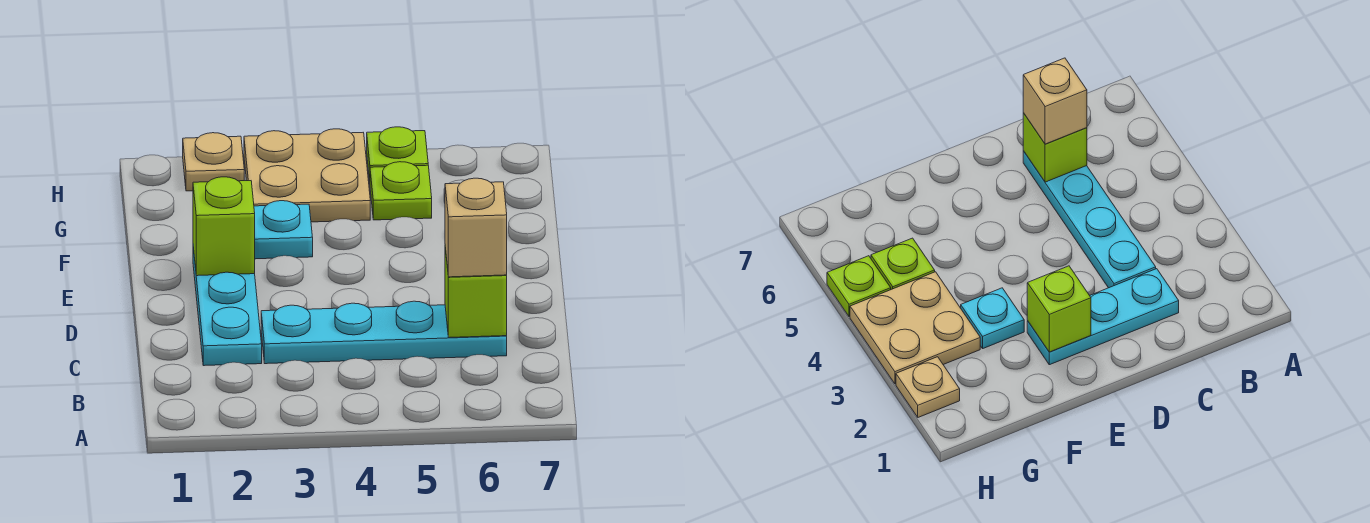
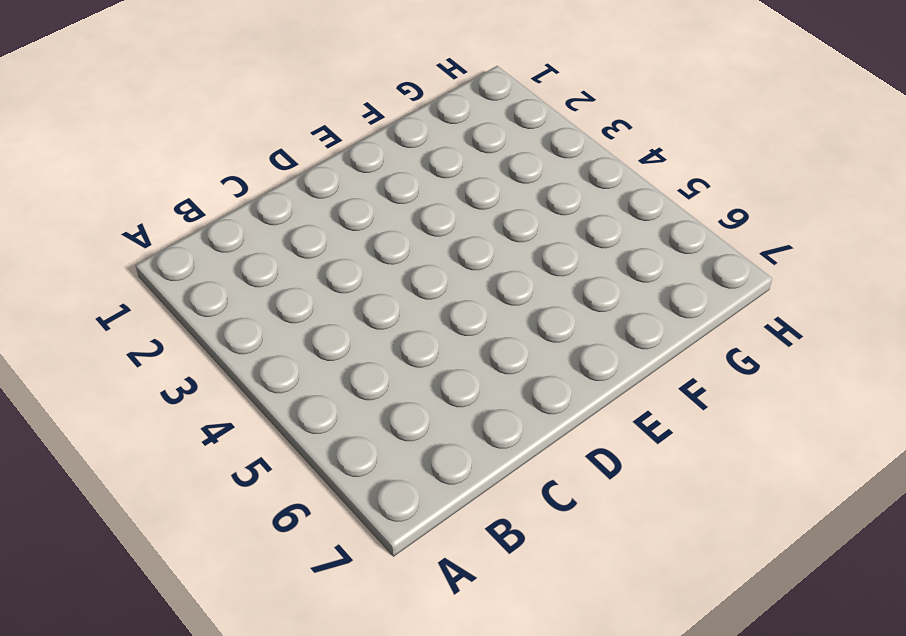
none -> cyan 1x3 plate [193,247,262,366]
none -> cyan 1x4 plate [261,301,507,364]

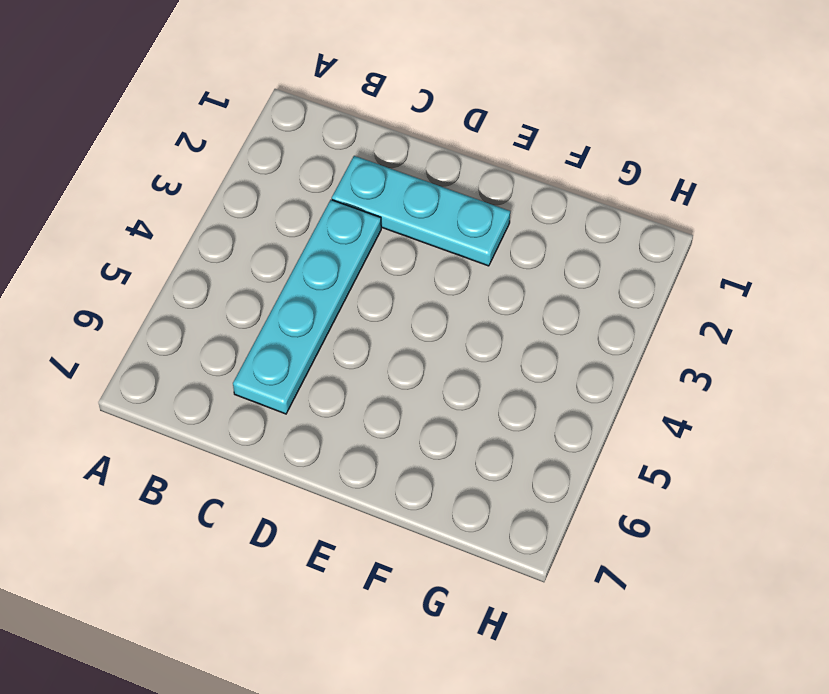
none -> cyan 1x1 plate [254,201,313,259]
none -> tan 2x2 plate [244,129,370,222]

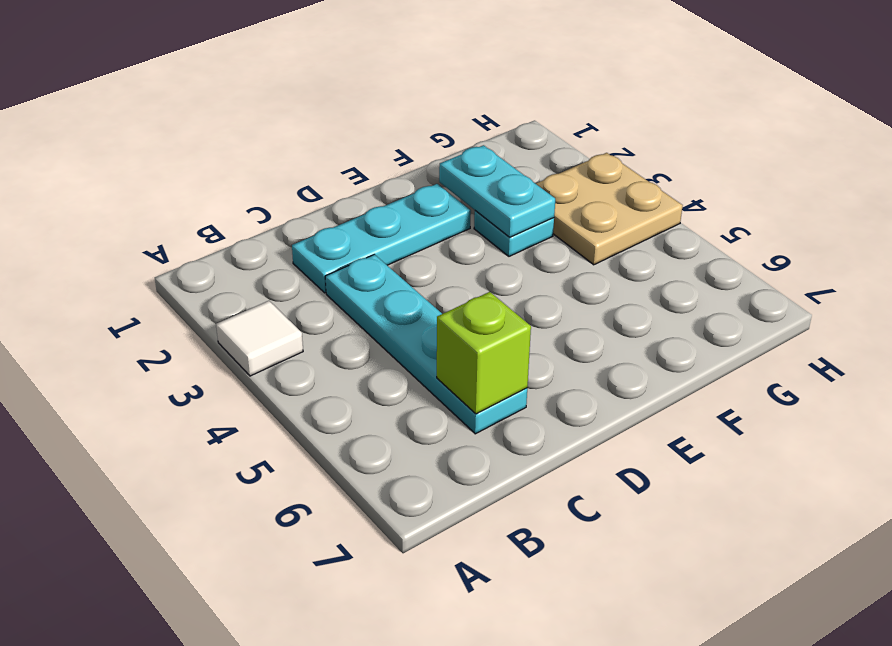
white 1x1 tile [216,301,303,376] -> none
cyan 1x2 plate [439,145,555,237] -> none
none -> lime 1x1 plate [370,162,432,220]
none -> tan 1x1 plate [183,133,244,191]

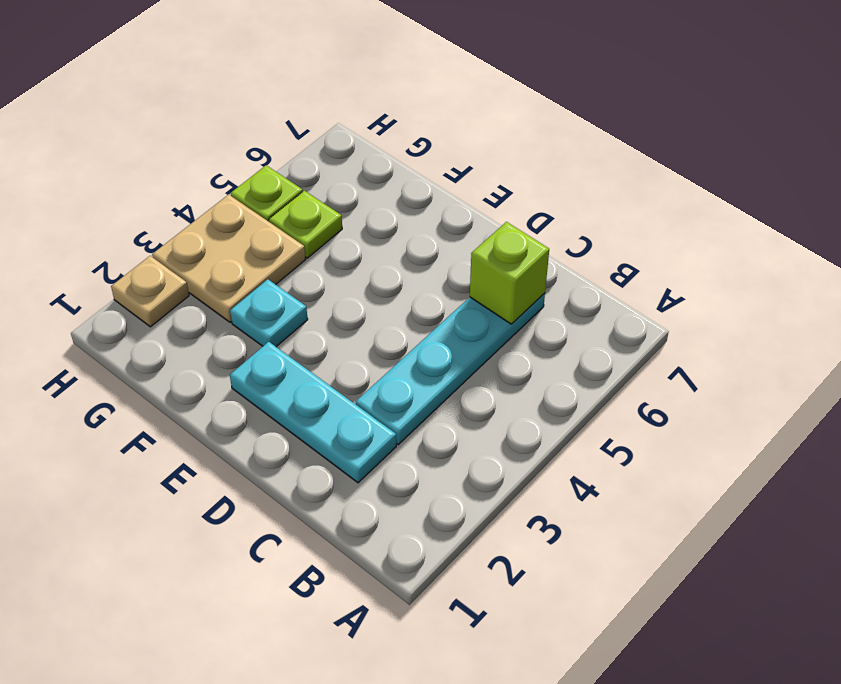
none -> lime 1x1 brick [193,177,255,276]
none -> tan 1x1 brick [445,178,507,277]

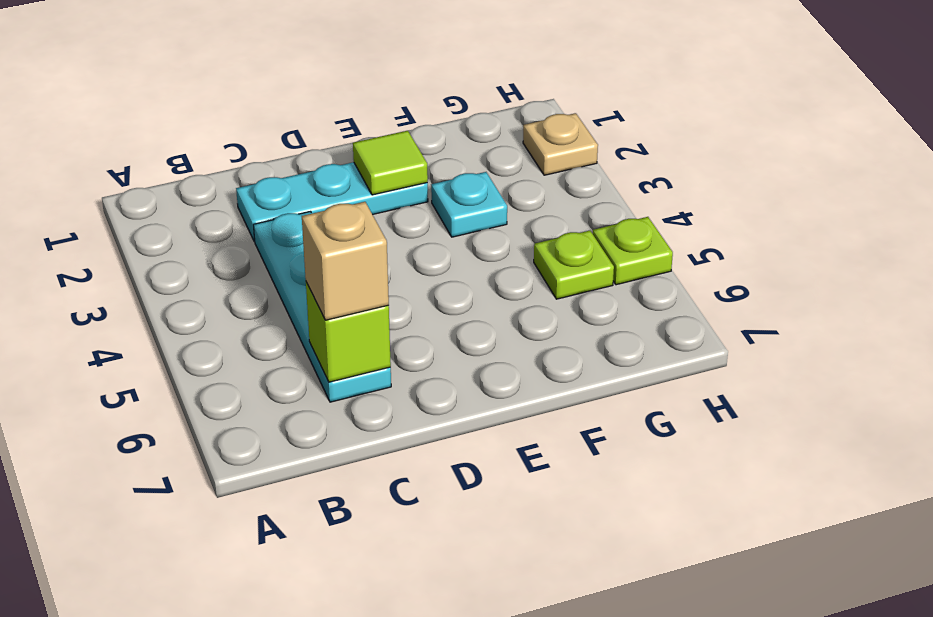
lime 1x1 tile [353,131,428,195] -> lime 1x1 brick [193,177,255,276]
none -> tan 2x2 plate [244,129,370,222]

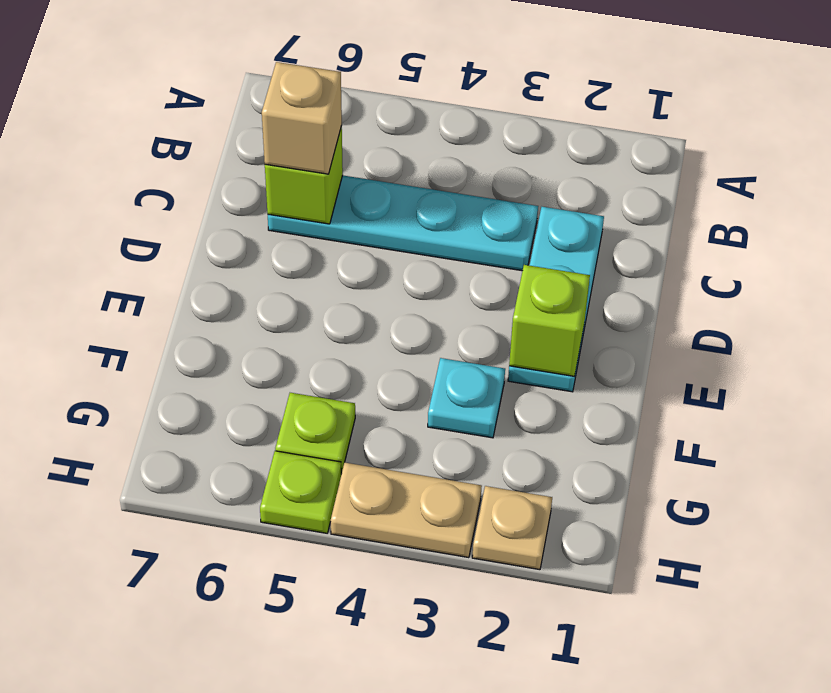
tan 1x2 plate [331,463,482,558] -> tan 2x2 plate [244,129,370,222]

